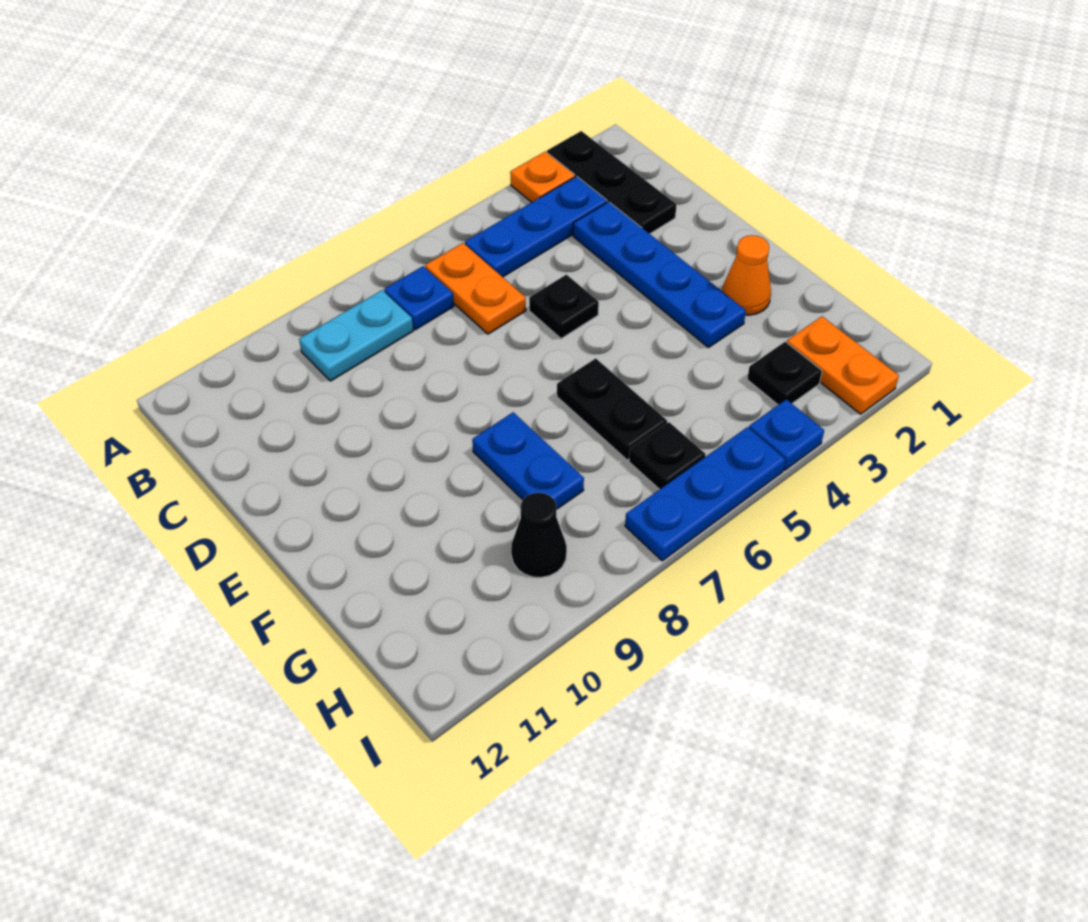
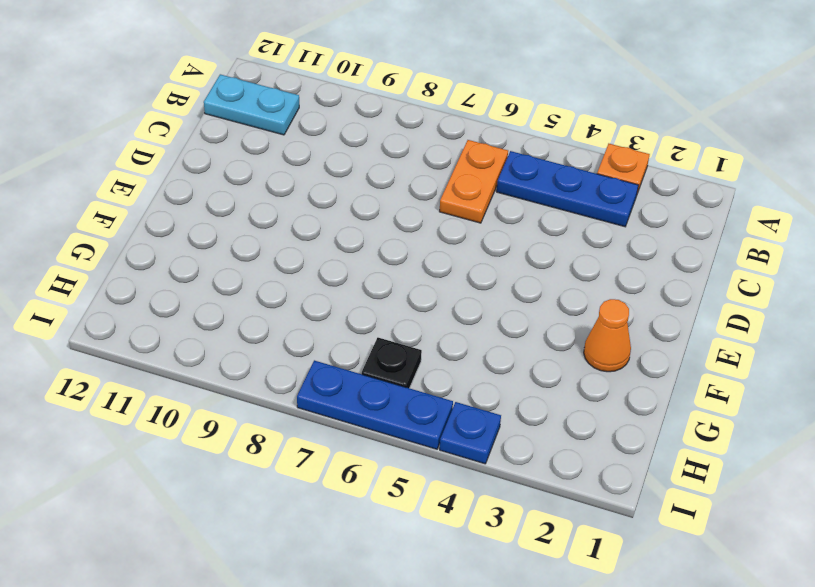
cyan 1x2 plate [204,74,299,135] -> cyan 1x2 plate moved to [299,290,413,381]
none -> black 1x3 plate [547,131,677,234]
none -> blue 1x1 plate [384,266,454,330]
none -> blue 1x4 plate [573,202,746,348]

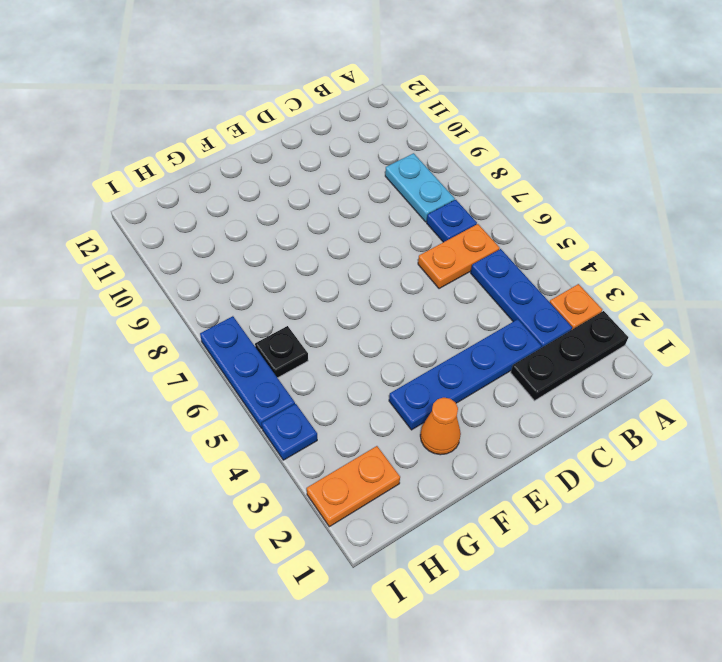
none -> black 1x1 plate [529,275,599,339]
none -> black 1x2 plate [557,358,667,460]
none -> blue 1x2 plate [472,412,584,510]

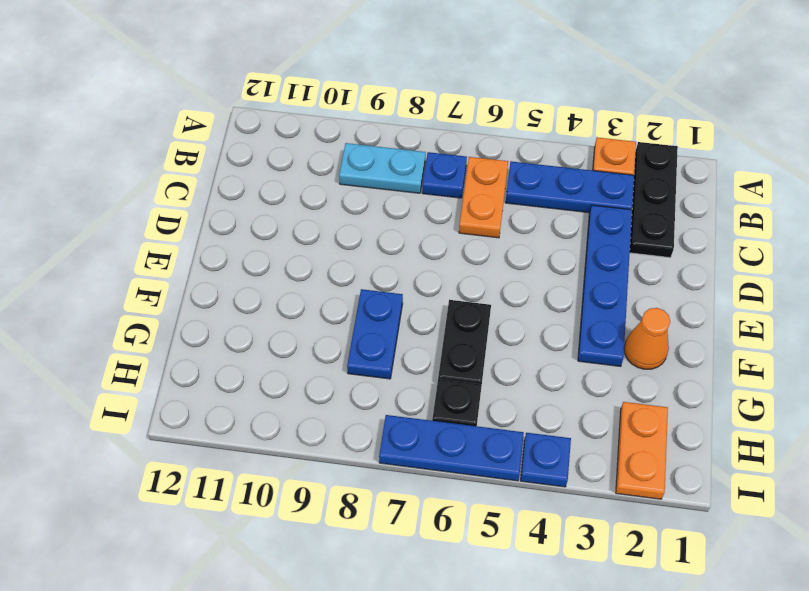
none -> black 1x1 plate [529,275,599,339]
none -> black 1x1 plate [747,342,822,405]
none -> black 1x1 cone [511,493,567,578]

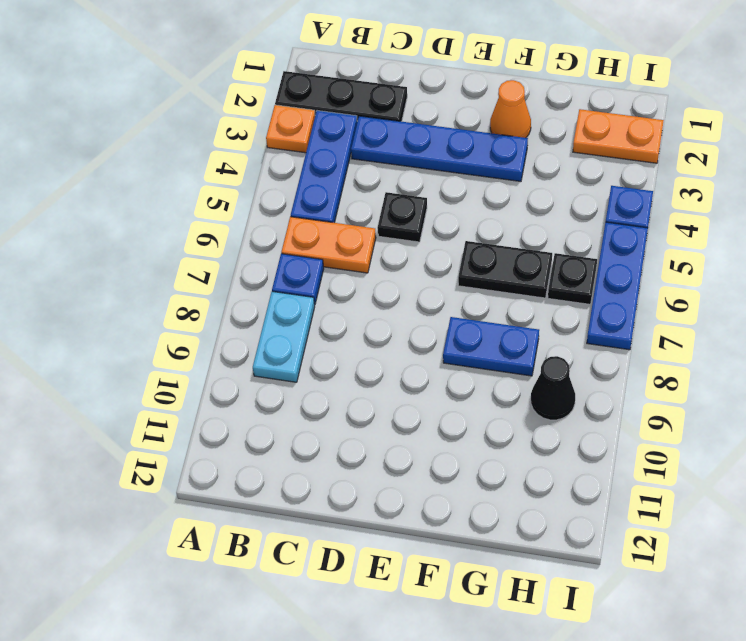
none -> black 1x1 plate [747,342,822,405]

